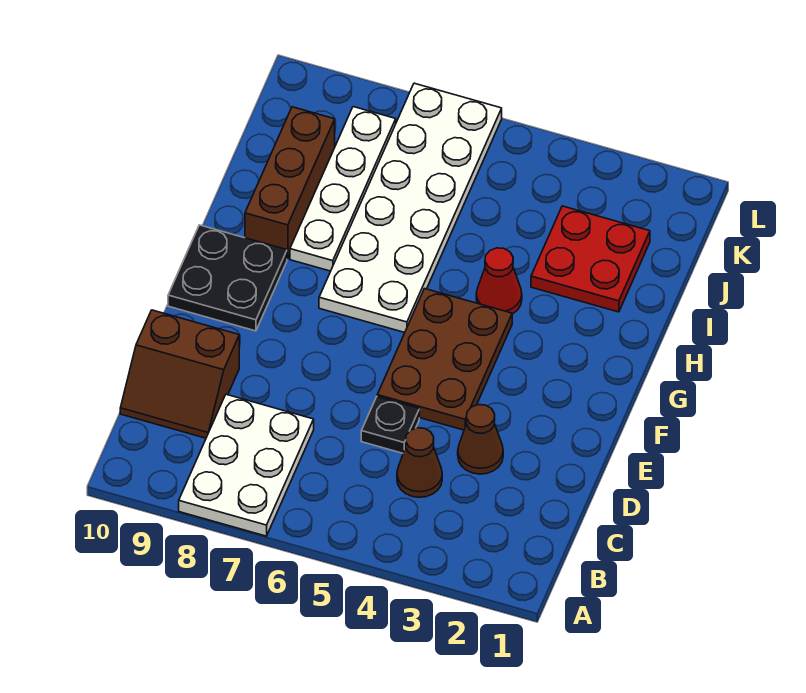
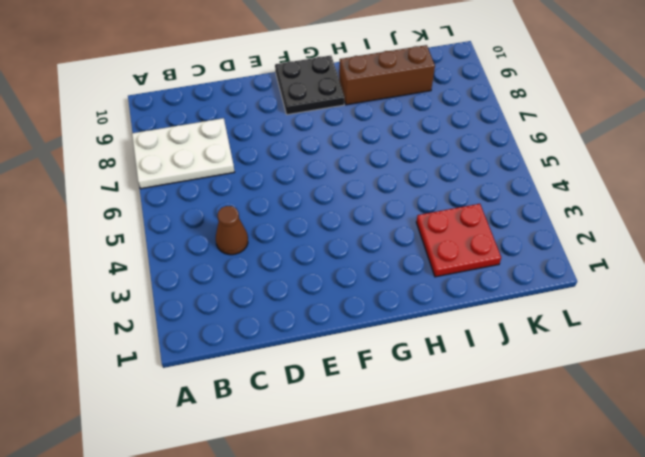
none -> brown 2x2 slope [120,310,239,438]
none -> brown 1x1 cone [458,405,503,474]
none -> black 1x1 plate [361,397,419,453]

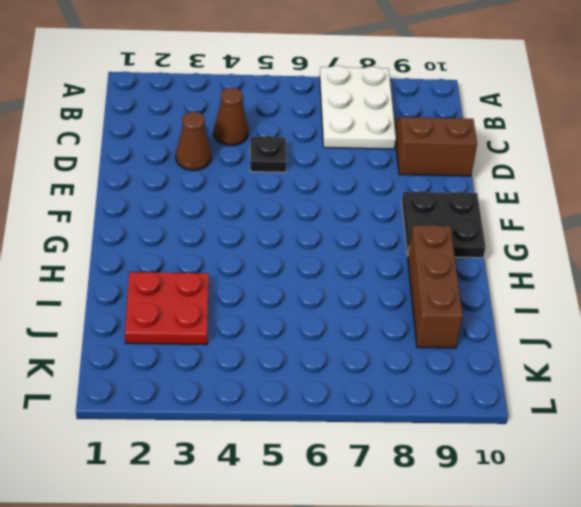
none -> brown 2x3 plate [377,289,512,430]
none -> white 2x6 plate [319,83,502,333]
none -> red 1x1 cone [476,248,522,314]

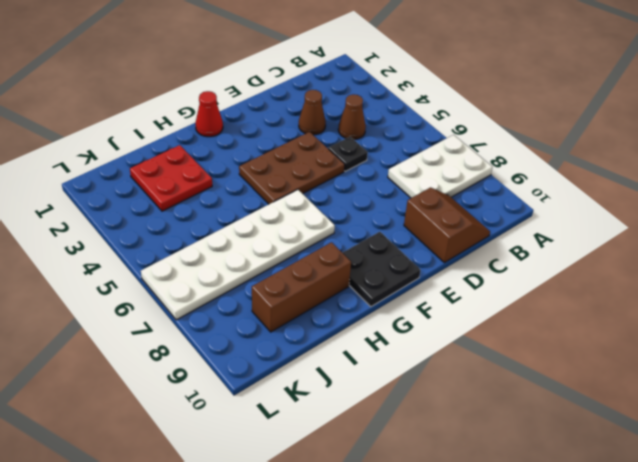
red 1x1 cone [195,91,223,137] -> red 1x1 cone moved to [476,248,522,314]
none -> white 1x4 plate [290,107,396,271]

